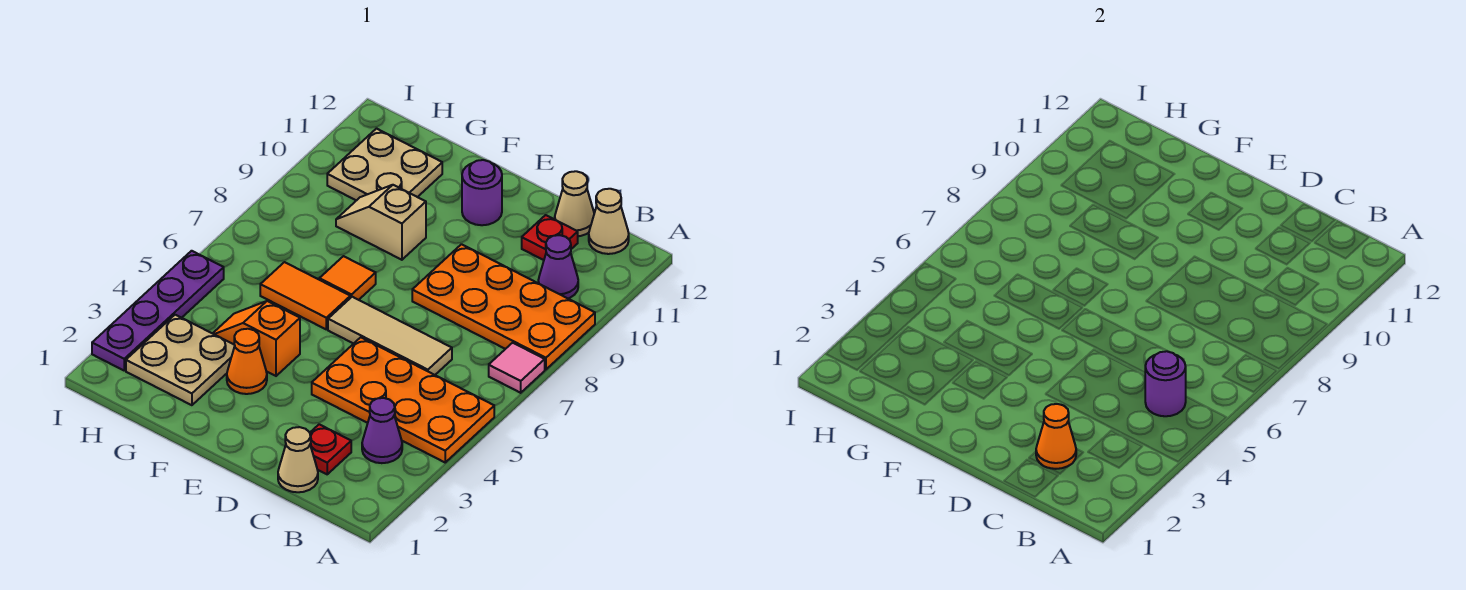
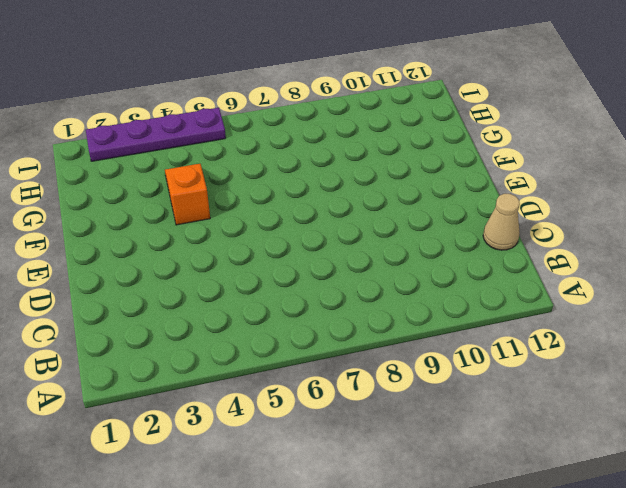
none -> orange 2x4 plate [312,337,494,462]
none -> pink 1x1 tile [489,343,545,393]
none -> orange 2x4 plate [412,244,595,370]

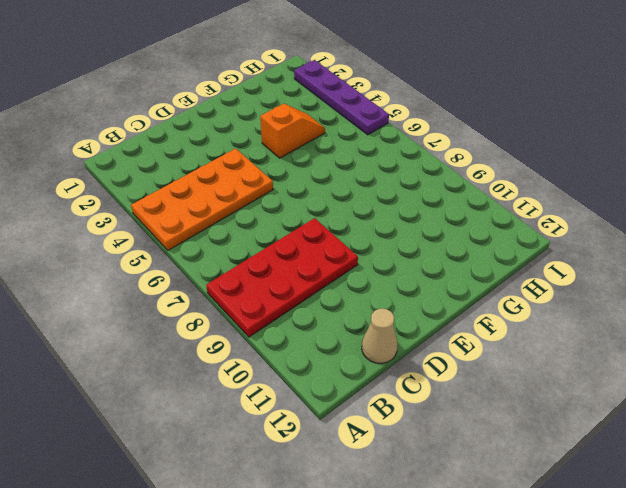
red 2x4 plate [206,218,358,337] -> orange 2x4 plate [412,244,595,370]
none -> pink 1x1 tile [489,343,545,393]
none -> purple 1x1 cone [362,398,402,463]
none -> purple 1x1 cone [538,235,578,298]

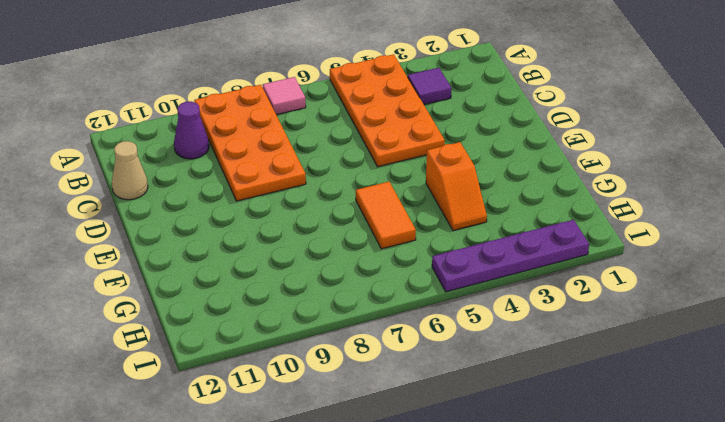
purple 1x1 tile [408,68,452,105] -> purple 1x1 cone [362,398,402,463]
none -> tan 1x1 cone [589,189,629,254]
none -> tan 1x1 cone [278,427,318,492]
none -> red 1x1 plate [310,424,351,474]

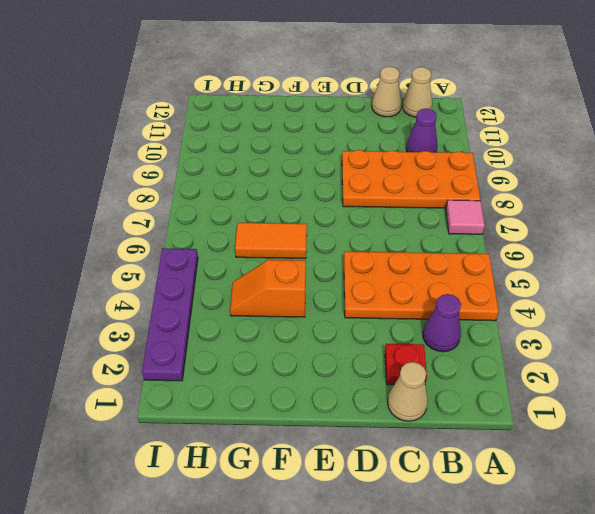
none -> tan 1x3 tile [328,297,452,375]
none -> red 1x1 plate [522,215,578,260]
none -> purple 1x1 round brick [462,160,502,225]

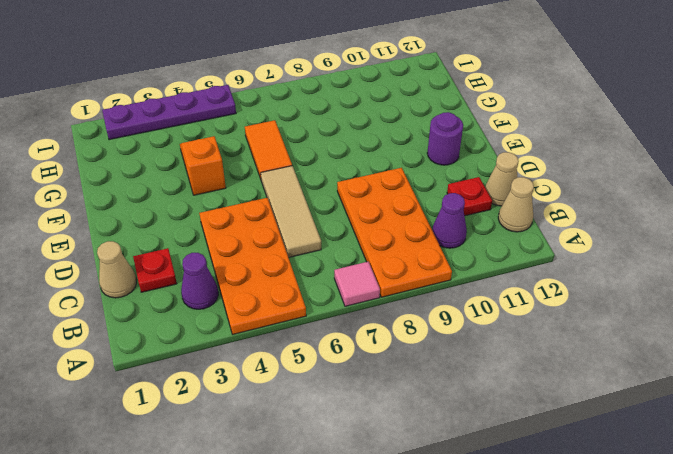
none -> orange 1x1 cone [227,329,267,394]
none -> orange 1x1 tile [319,256,376,300]
none -> tan 1x2 slope [336,185,426,260]

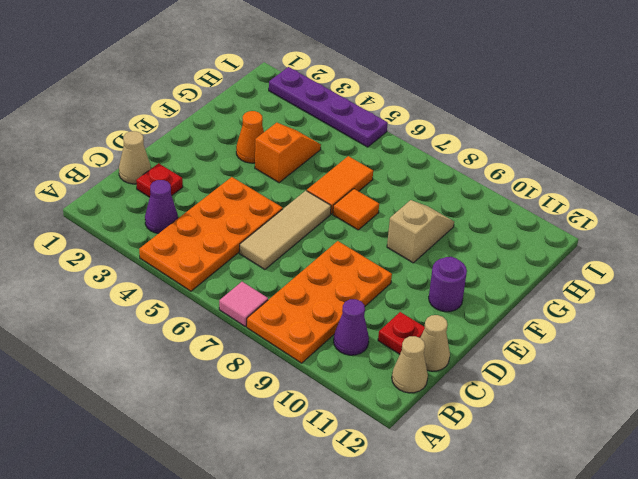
none -> tan 2x2 plate [126,315,235,405]
none -> tan 2x2 plate [327,129,442,201]
none -> purple 1x1 round brick [1145,351,1186,416]

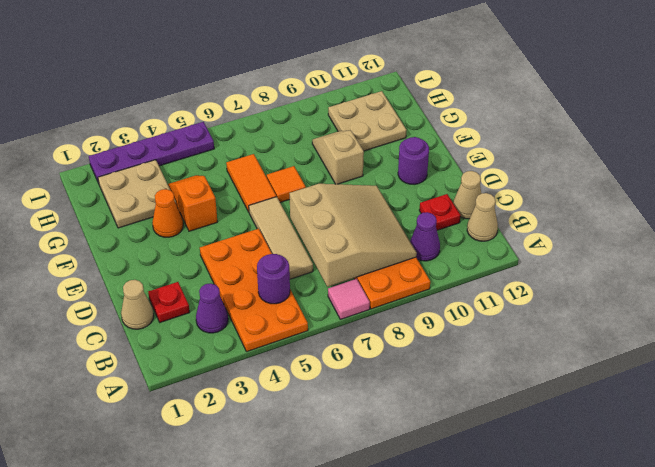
tan 3x3 slope [289,184,417,287] -> none
none -> orange 1x1 cone [1036,404,1076,469]

